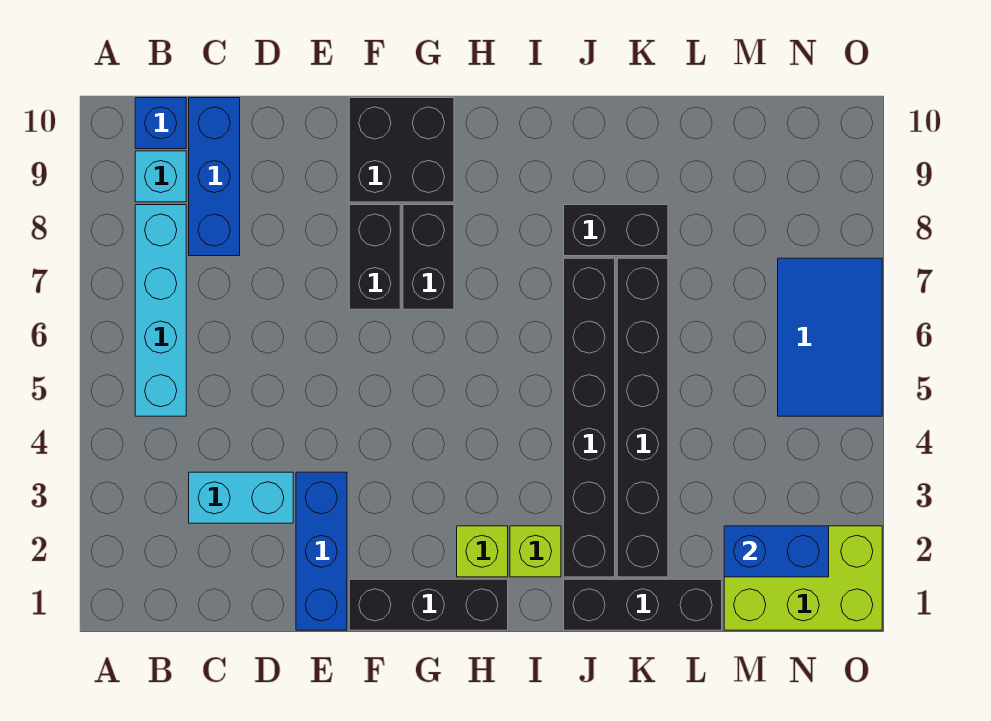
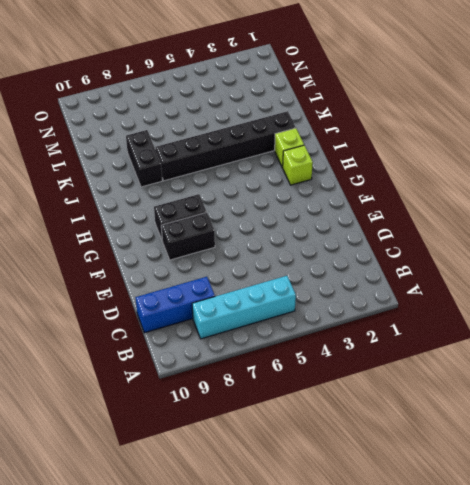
none -> cyan 1x1 brick [135,151,186,202]
none -> blue 1x1 brick [135,98,186,149]
none -> cyan 1x2 brick [189,472,293,523]

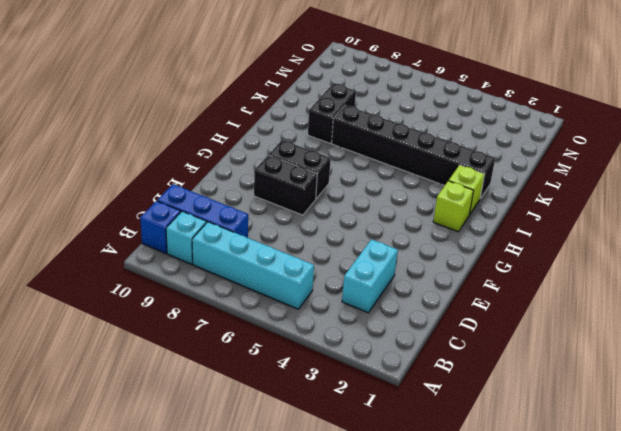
none -> blue 1x3 brick [296,472,347,630]
none -> black 1x3 brick [349,579,508,630]
none -> black 2x2 brick [349,98,454,202]

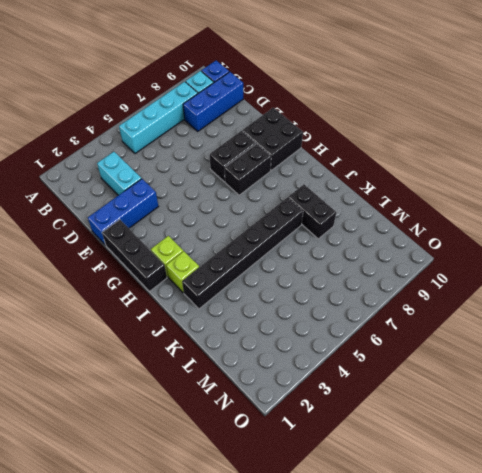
none -> black 1x3 brick [564,579,722,630]
none -> black 1x6 brick [617,258,668,577]
none -> lime 2x3 brick [724,526,882,630]

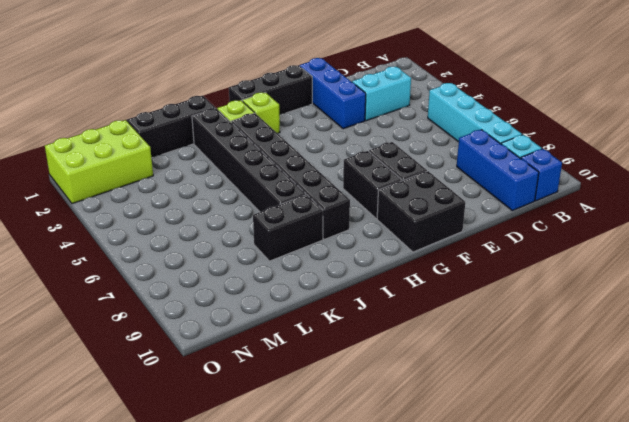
black 1x6 brick [231,113,350,239] -> black 1x6 brick moved to [617,258,668,577]
none -> blue 2x3 tile [778,258,882,416]
none -> blue 1x2 brick [724,526,829,577]

